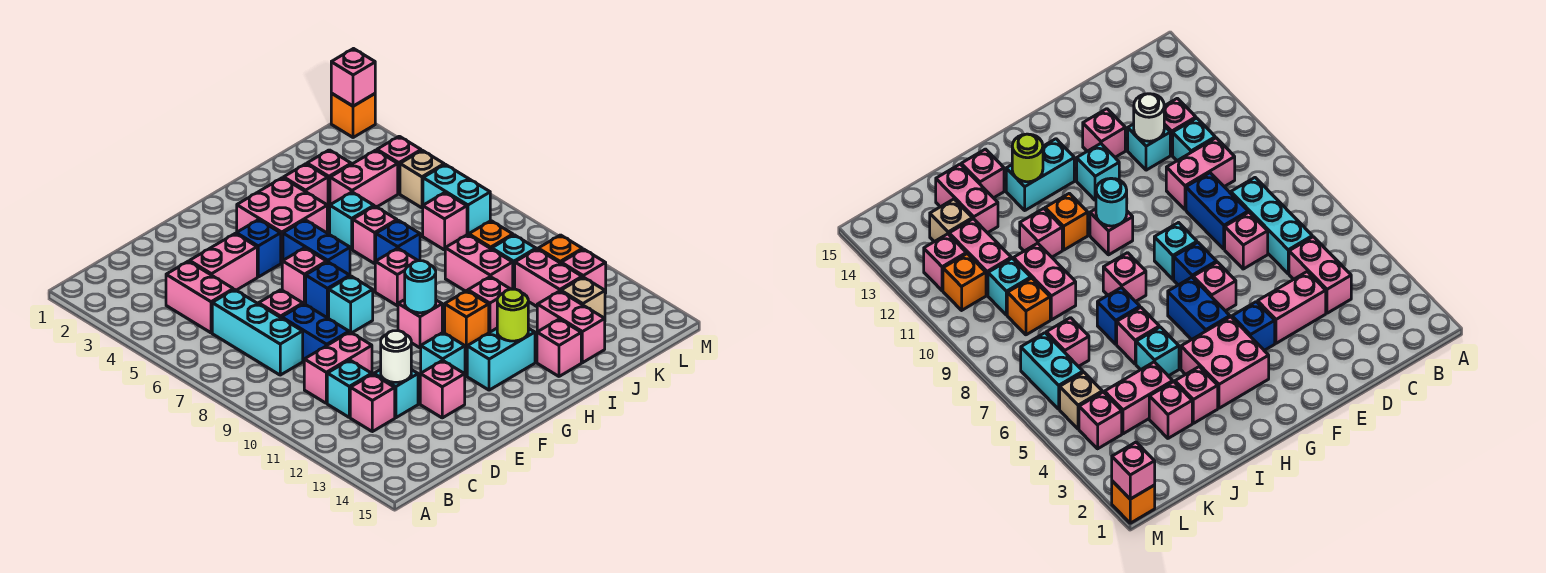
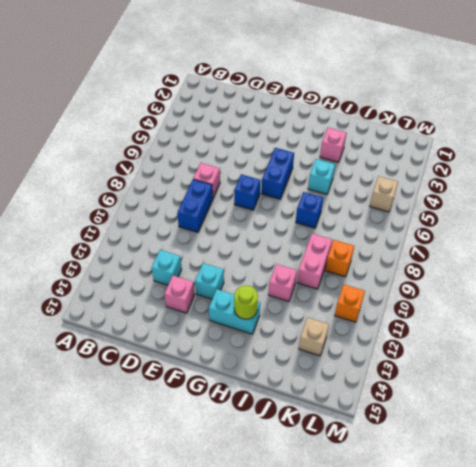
none -> pink 1x2 brick [166,261,233,333]
none -> cyan 1x3 brick [212,290,303,375]
none -> pink 1x2 brick [304,332,372,403]
none -> cyan 1x1 brick [327,360,372,417]

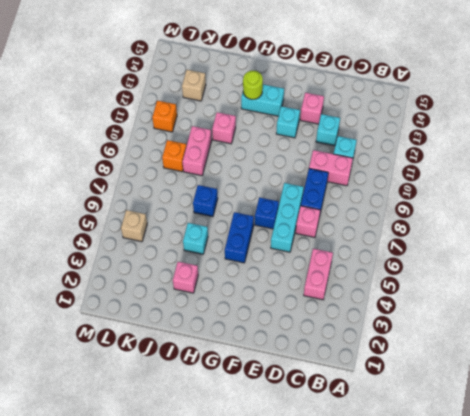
cyan 1x3 brick [271,183,304,252] -> cyan 1x3 brick moved to [212,290,303,375]
none -> pink 1x1 brick [350,374,395,432]
none -> pink 1x2 brick [190,233,257,290]
none -> blue 1x1 brick [236,220,281,277]
none -> pink 1x1 brick [282,248,327,304]

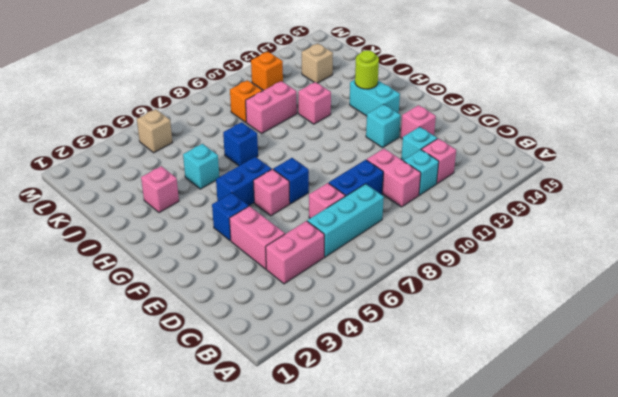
none -> cyan 1x1 brick [329,276,373,333]
none -> pink 2x2 brick [237,178,327,263]
none -> pink 1x1 brick [398,300,442,348]
none -> pink 1x1 brick [375,248,418,306]

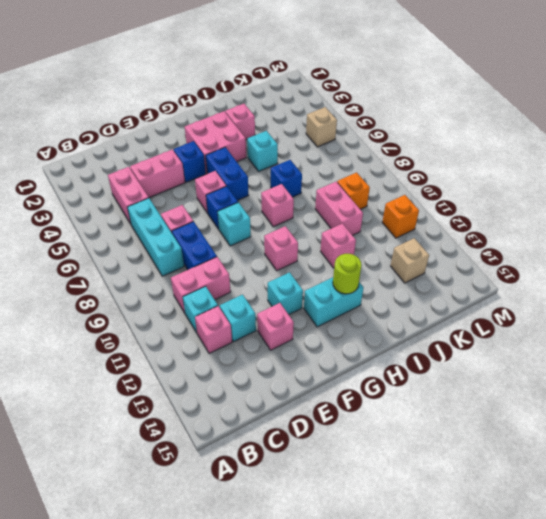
none -> orange 1x1 brick [445,291,489,348]
none -> pink 1x1 brick [353,206,397,264]
none -> pink 1x1 brick [537,319,581,376]
none -> pink 1x1 brick [307,150,351,207]

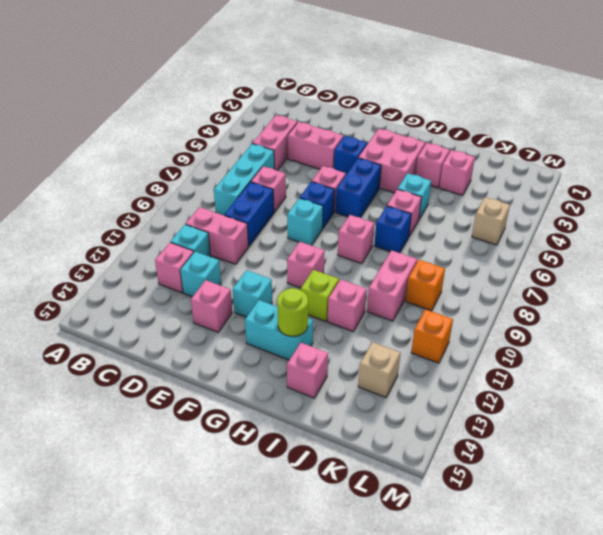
lime 1x1 brick [301,270,339,321] -> orange 1x1 brick [445,291,489,348]
none -> pink 1x2 brick [330,150,398,207]
none -> pink 1x2 brick [537,291,605,363]
none -> pink 1x1 brick [423,193,467,250]
none -> cyan 1x1 brick [492,235,536,289]

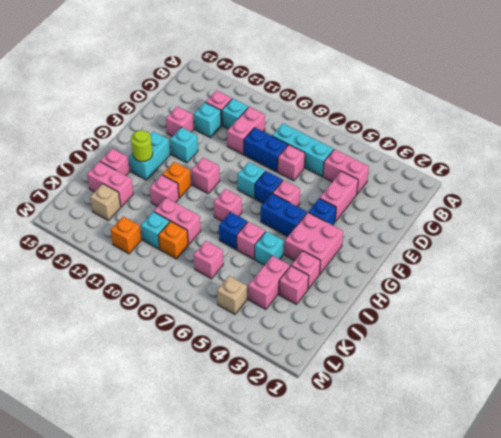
none -> pink 1x2 brick [515,249,582,306]
none -> pink 1x1 brick [377,136,421,194]
none -> cyan 1x2 brick [423,164,490,235]
none -> pink 1x1 brick [561,249,606,294]

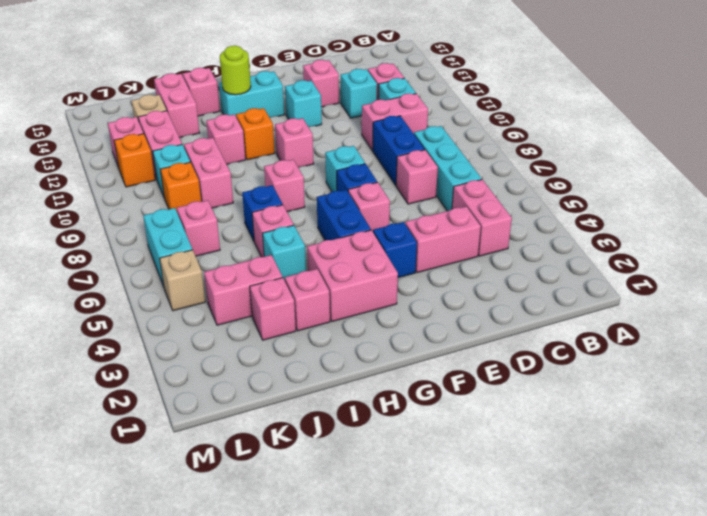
none -> pink 1x1 brick [377,136,421,194]
none -> orange 1x1 brick [331,93,375,138]
none -> white 1x1 round brick [381,331,411,382]
none -> cyan 1x1 round brick [405,261,436,313]

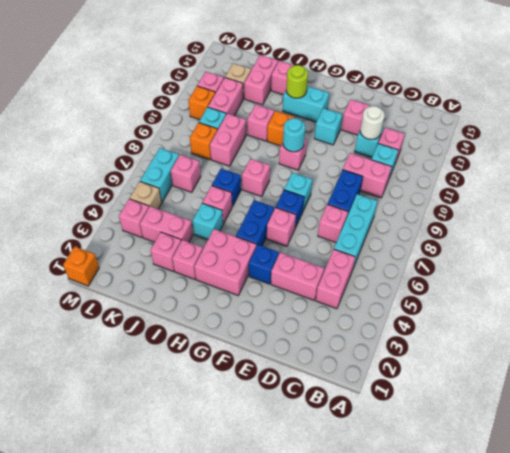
none -> pink 1x1 brick [331,49,375,106]

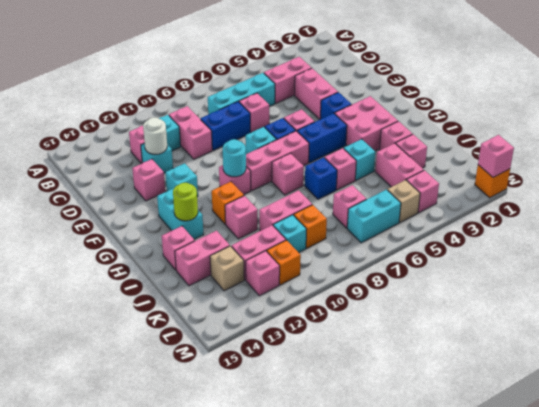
pink 1x3 brick [246,131,309,191] -> none

